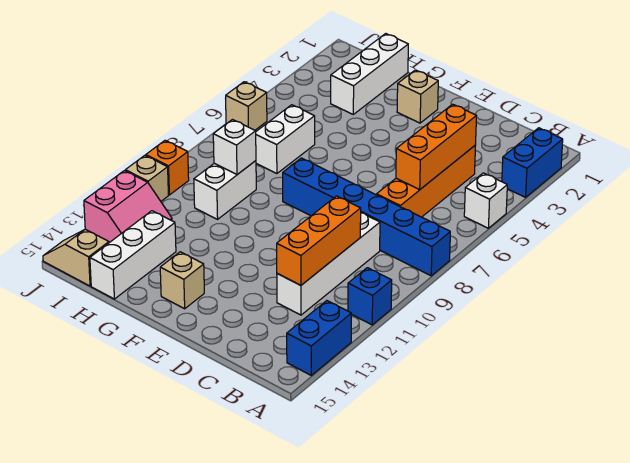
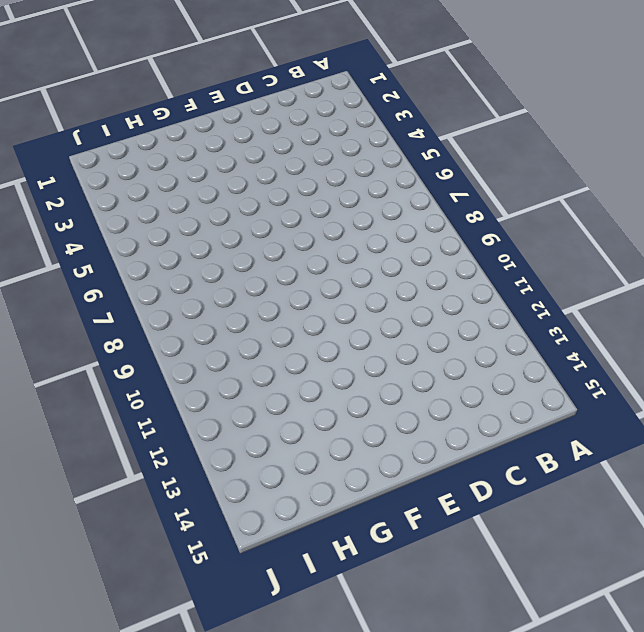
none -> blue 1x2 brick [502,128,563,197]
none -> white 1x1 brick [464,173,507,228]
none -> blue 1x6 brick [283,158,450,276]

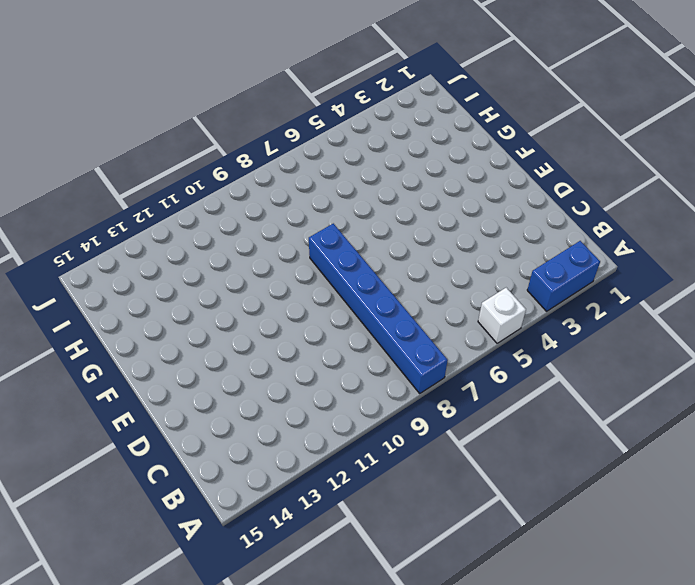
none -> blue 1x1 brick [348,268,392,325]
none -> blue 1x2 brick [287,301,351,375]
none -> orange 1x4 brick [376,145,476,217]

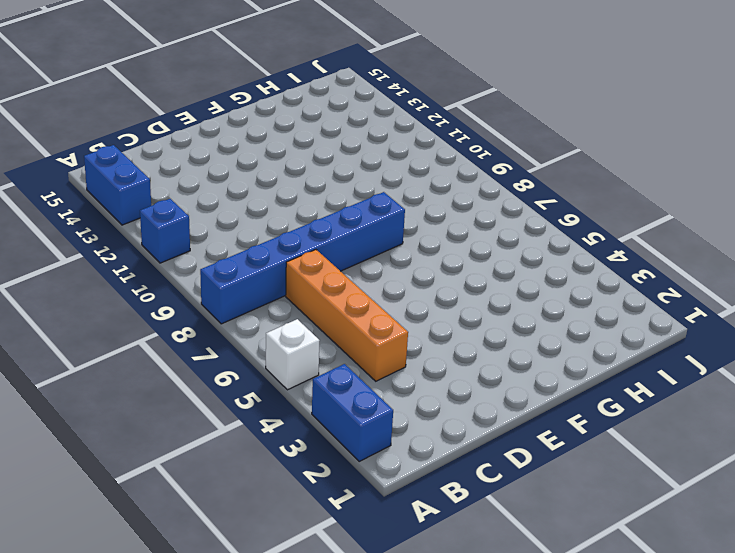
none -> white 1x4 brick [277,213,380,315]
none -> tan 1x1 brick [397,70,438,123]
none -> tan 1x1 brick [160,252,204,309]

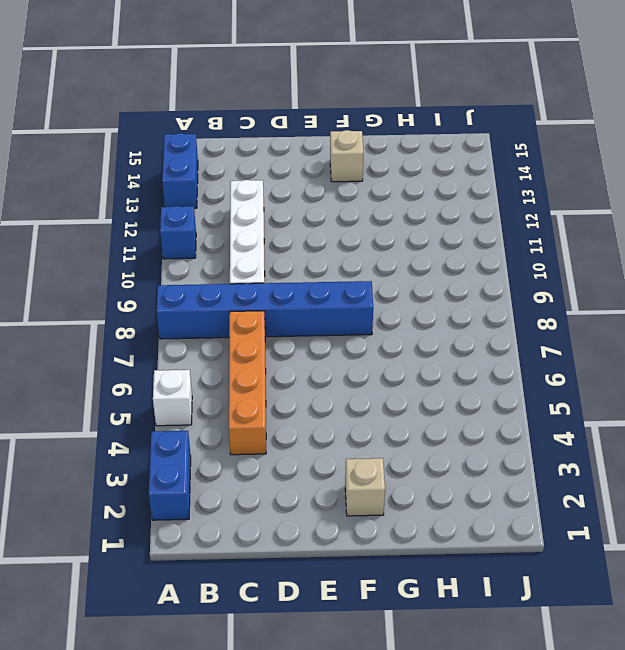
none -> white 1x3 brick [331,34,408,114]
none -> white 1x2 brick [256,105,315,174]
none -> white 1x2 brick [194,161,256,219]

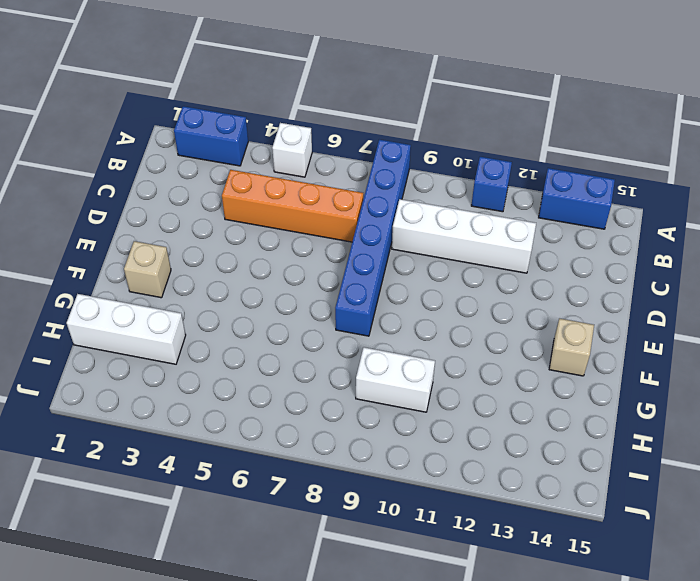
none -> white 1x2 brick [256,105,315,174]
none -> white 1x3 brick [90,211,176,299]
none -> pink 2x2 slope [84,171,172,242]

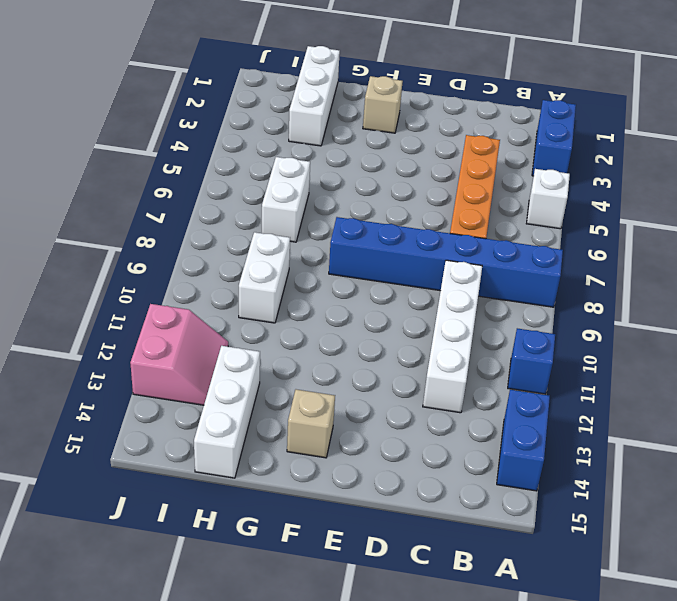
none -> tan 1x2 slope [43,229,109,286]
none -> tan 1x1 brick [226,82,267,130]
none -> orange 1x1 brick [146,140,189,195]

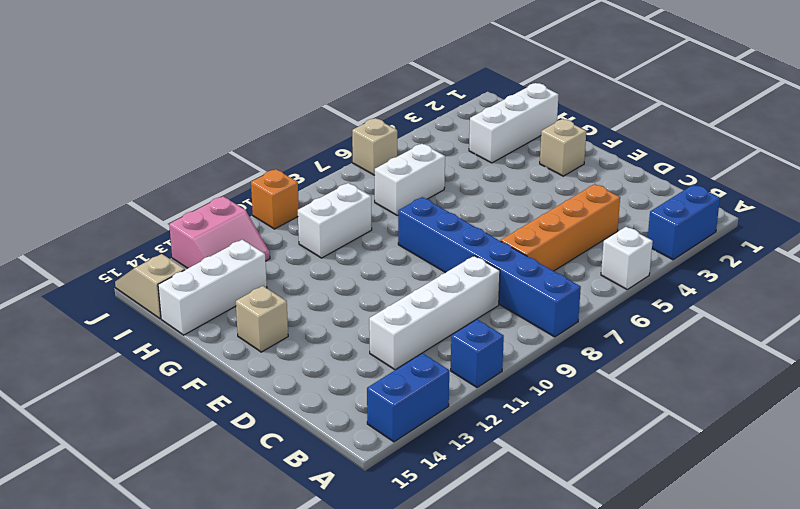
none -> tan 1x1 brick [125,155,168,201]
none -> orange 1x3 brick [396,104,477,189]
none -> orange 1x3 brick [277,196,361,285]

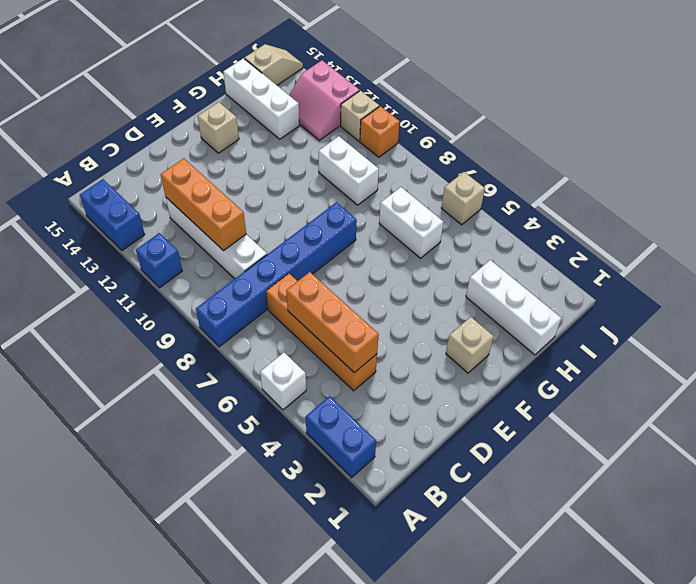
none -> white 1x1 brick [213,120,256,174]

